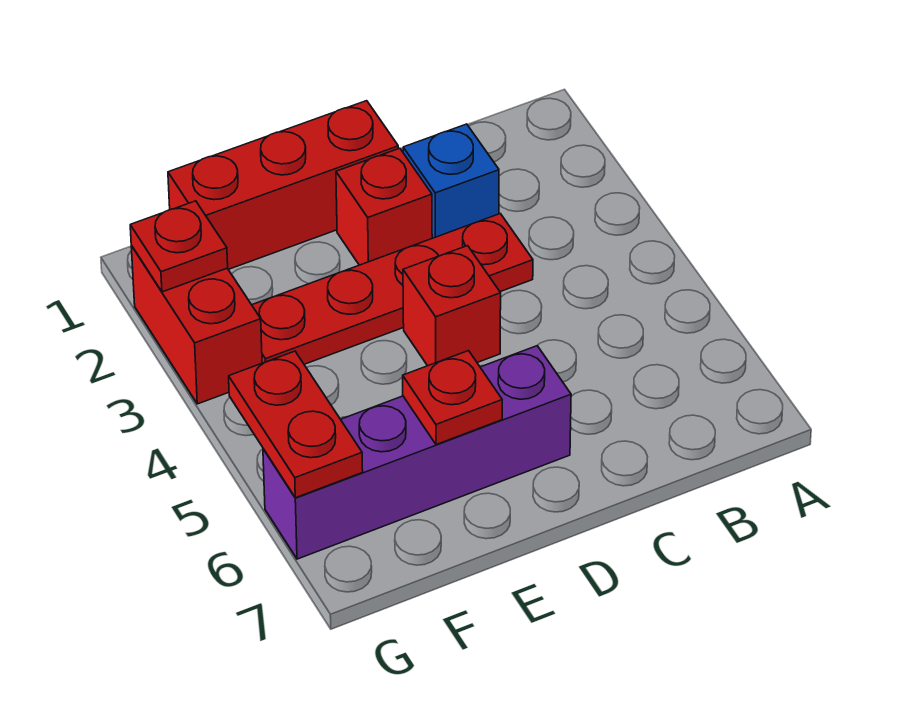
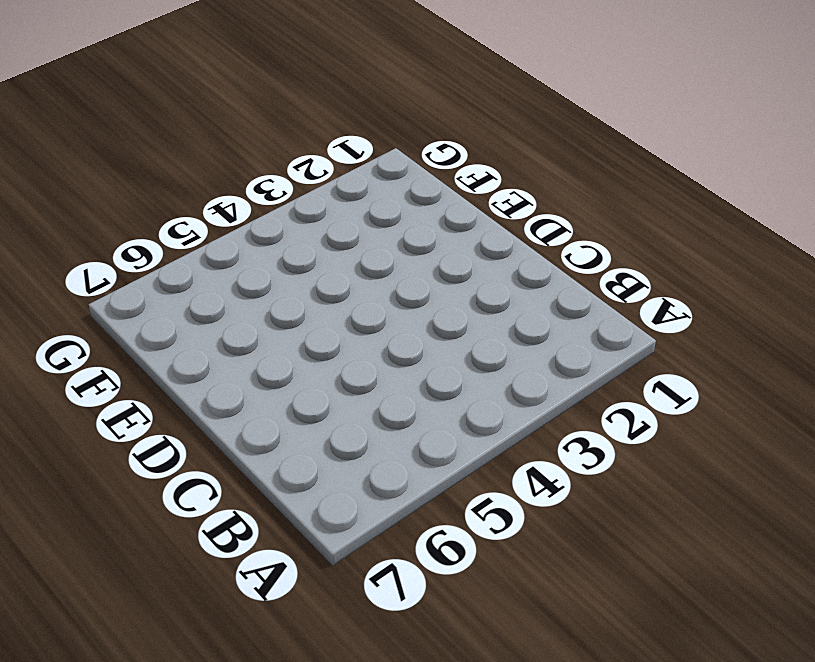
none -> blue 1x1 brick [403,124,499,238]
none -> red 1x4 plate [252,214,533,364]

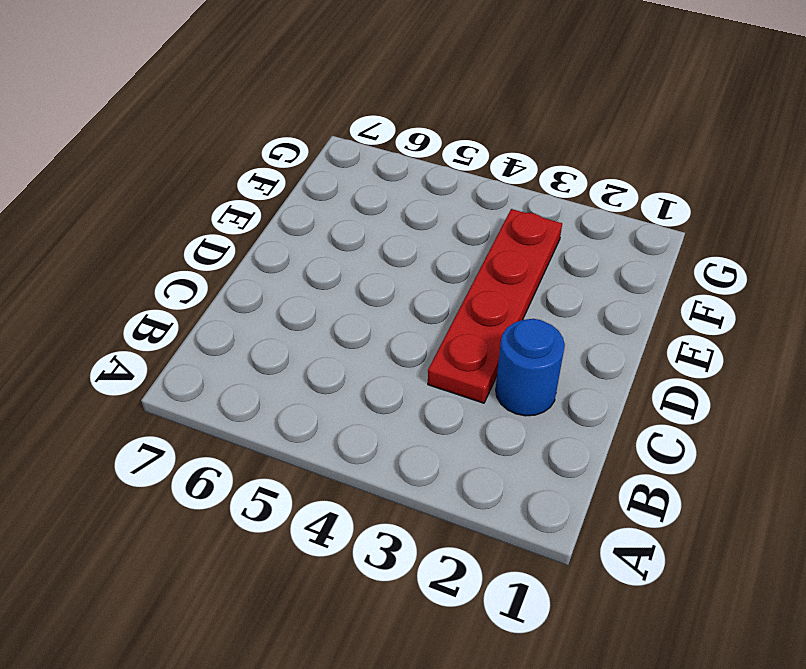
blue 1x1 round brick [496,319,565,416] -> blue 1x1 brick [403,124,499,238]
none -> red 1x3 brick [168,101,398,269]
none -> red 1x1 brick [336,148,432,265]

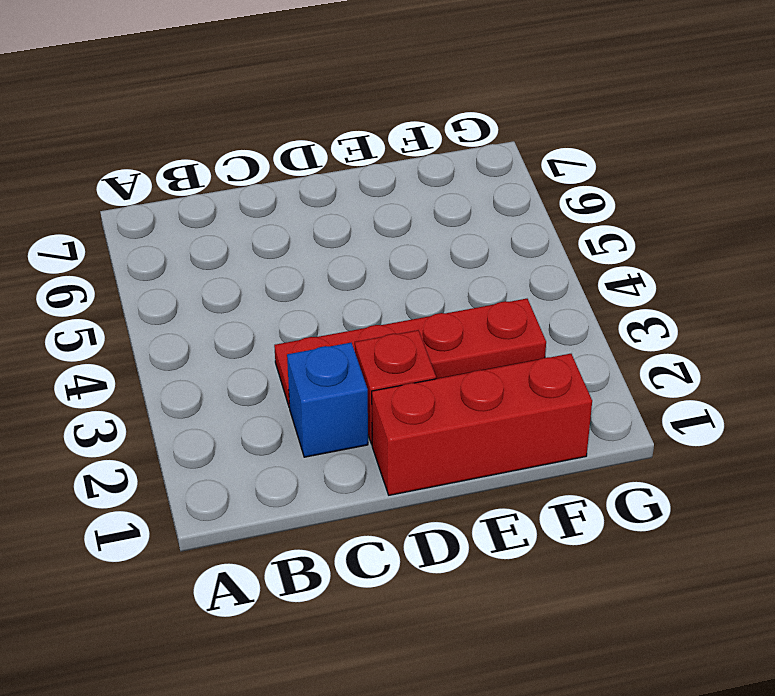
none -> red 1x1 brick [403,246,501,366]
none -> purple 1x4 brick [263,346,571,559]

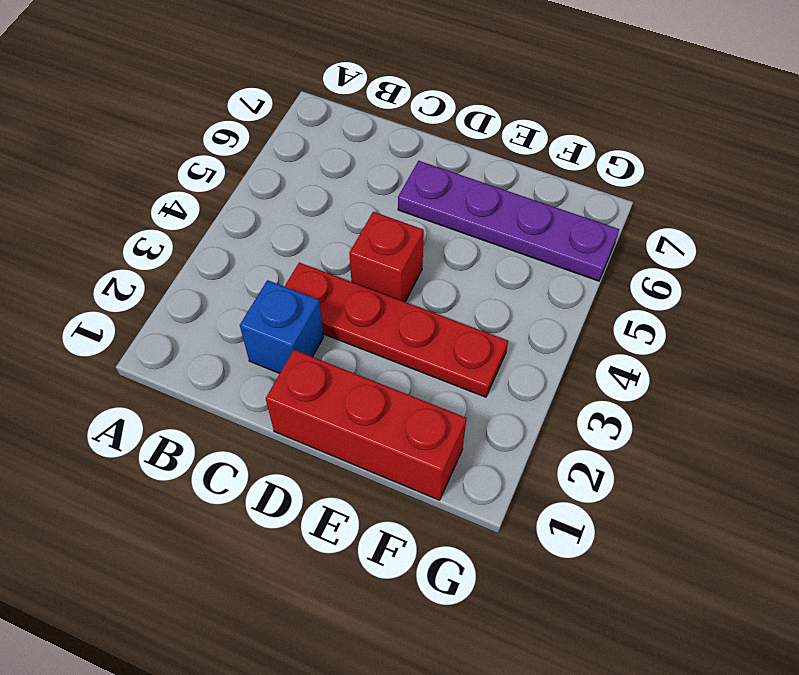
purple 1x4 plate [398,161,619,281] -> purple 1x4 brick [263,346,571,559]
none -> red 1x1 brick [336,148,432,265]
none -> red 1x2 brick [131,246,262,404]

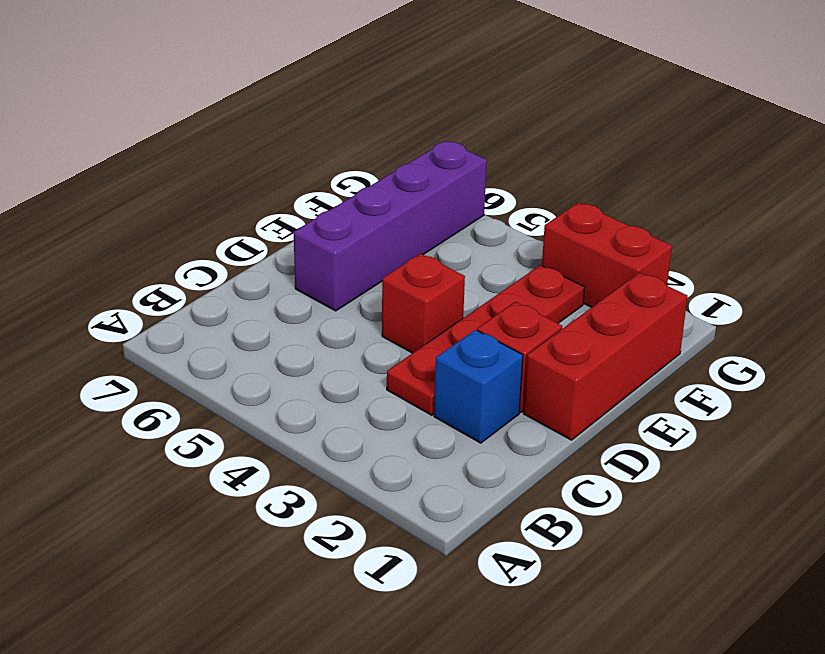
none -> red 1x1 plate [403,351,502,445]
none -> red 1x1 plate [130,201,228,292]

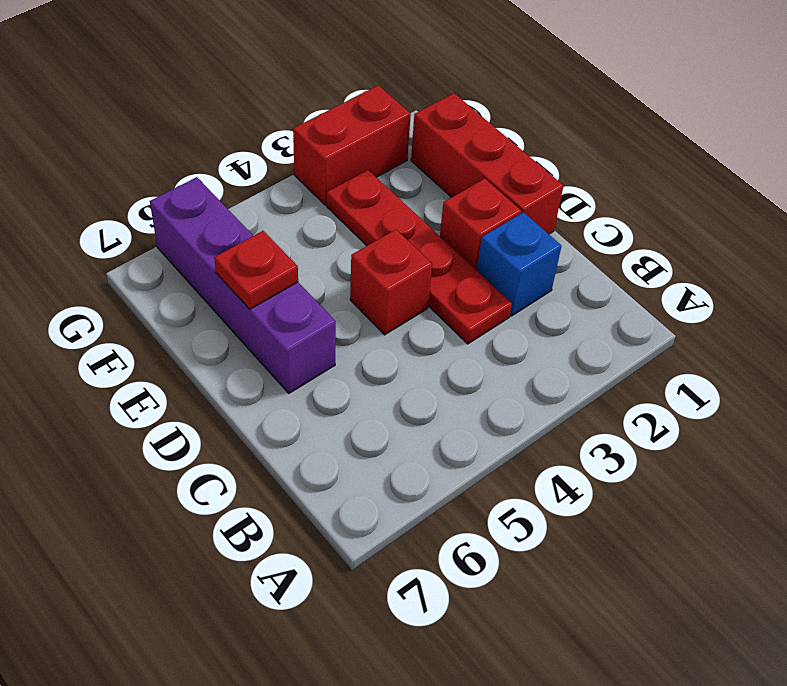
none -> red 1x1 plate [130,201,228,292]
none -> red 1x2 plate [229,351,363,498]

